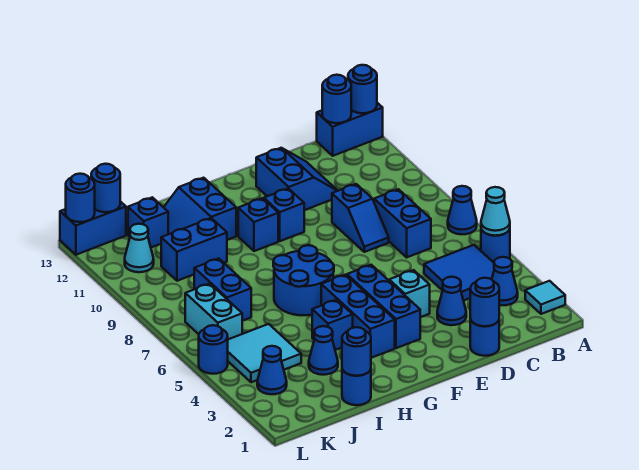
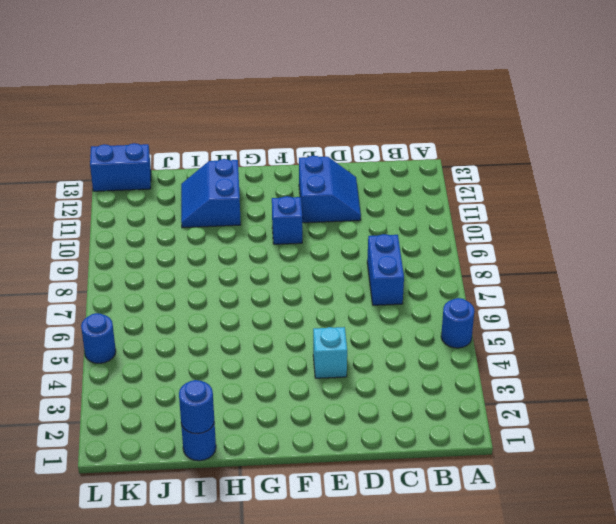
none -> cyan 1x1 tile [525,281,565,314]
none -> blue 1x1 cone [448,186,477,234]
none -> blue 1x2 brick [317,103,383,156]
none -> blue 1x1 cone [492,257,518,305]

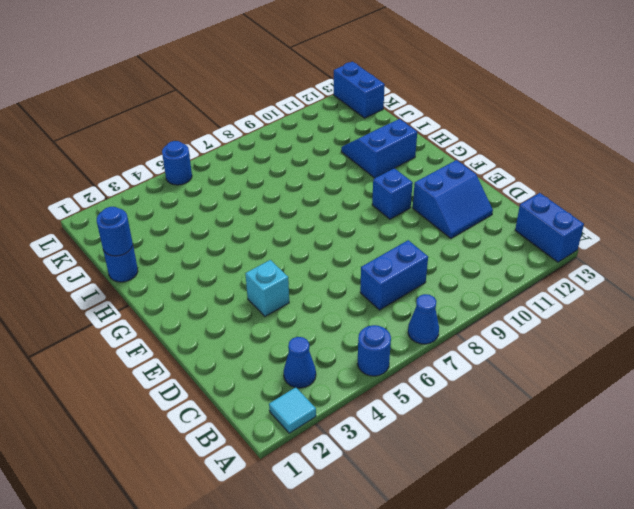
none -> blue 2x2 tile [424,245,494,301]
none -> blue 1x1 round brick [470,318,499,356]
none -> blue 1x1 cone [437,277,466,325]
none -> blue 1x2 slope [332,184,389,252]

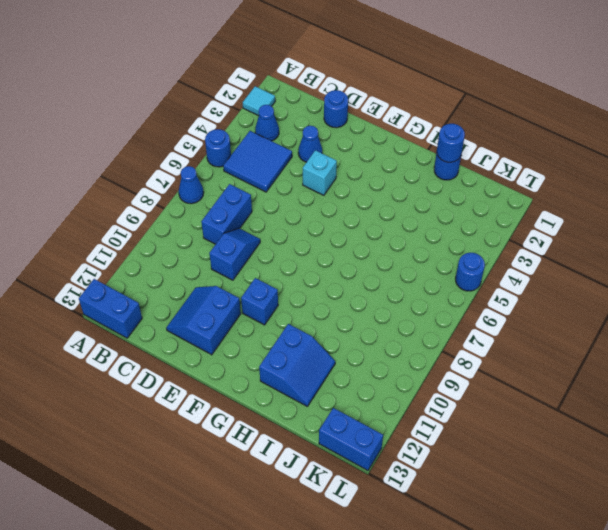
none -> blue 1x3 brick [347,265,420,348]
none -> blue 1x3 brick [321,275,395,358]
none -> blue 2x2 round brick [273,245,334,315]
none -> blue 1x1 brick [238,198,278,251]

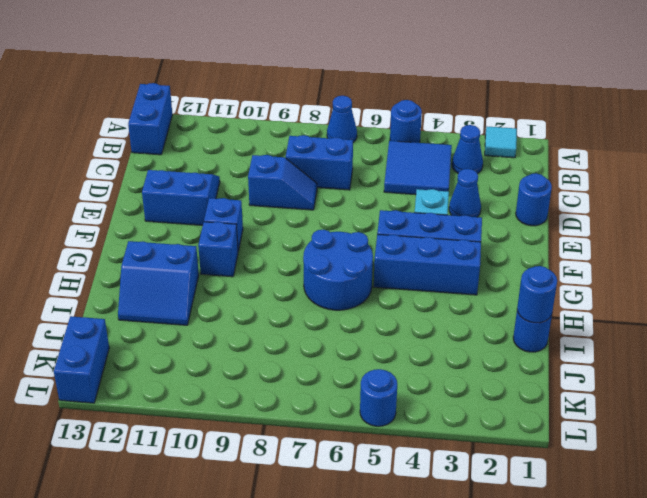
none -> blue 1x1 brick [312,300,353,350]
none -> blue 1x1 cone [309,326,338,375]
none -> blue 1x2 brick [161,218,227,281]
none -> cyan 2x2 tile [228,324,301,382]

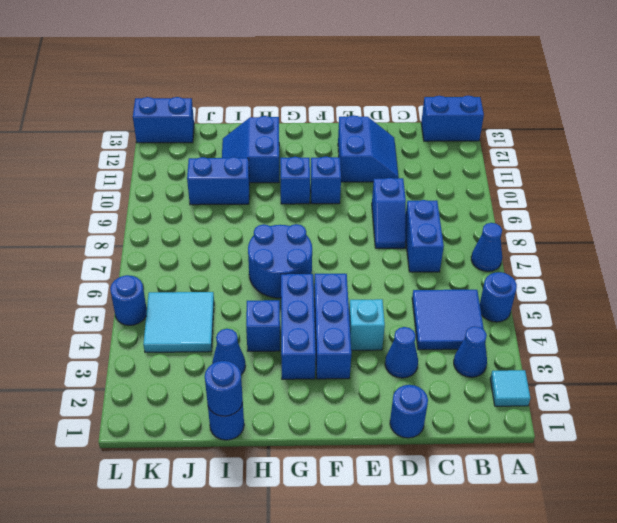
none -> blue 1x2 brick [194,259,251,321]
none -> blue 1x1 brick [128,197,168,247]
none -> blue 1x1 cone [257,346,287,394]
none -> cyan 1x2 brick [185,284,242,339]

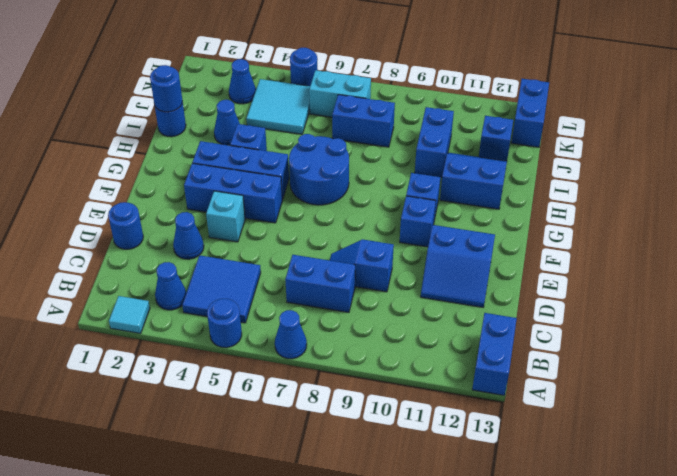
none -> cyan 1x1 cone [125,224,154,272]
none -> cyan 1x1 cone [481,187,510,236]
none -> blue 1x1 round brick [348,65,377,113]
none -> blue 1x1 round brick [322,75,351,123]

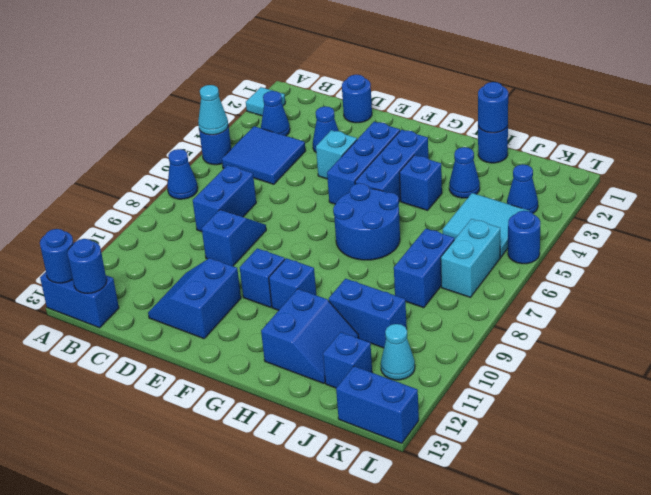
none -> blue 1x1 round brick [470,278,499,326]
none -> blue 1x1 round brick [91,164,120,212]
none -> blue 1x1 round brick [66,174,95,222]

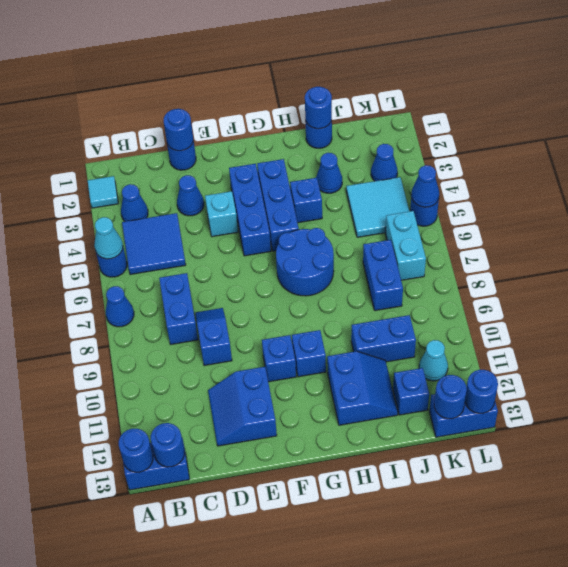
blue 1x1 cone [411,165,439,207] -> none

